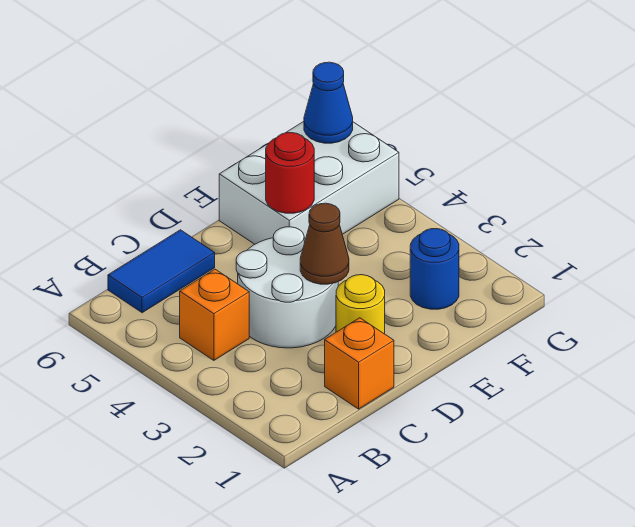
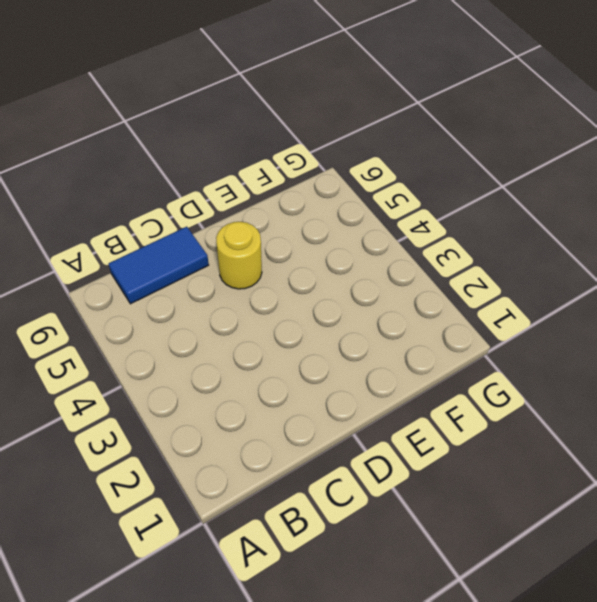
yellow 1x1 round brick [216,222,262,289] -> yellow 1x1 round brick moved to [336,275,385,334]
none -> orange 1x1 brick [180,269,249,360]
none -> orange 1x1 brick [325,318,394,409]

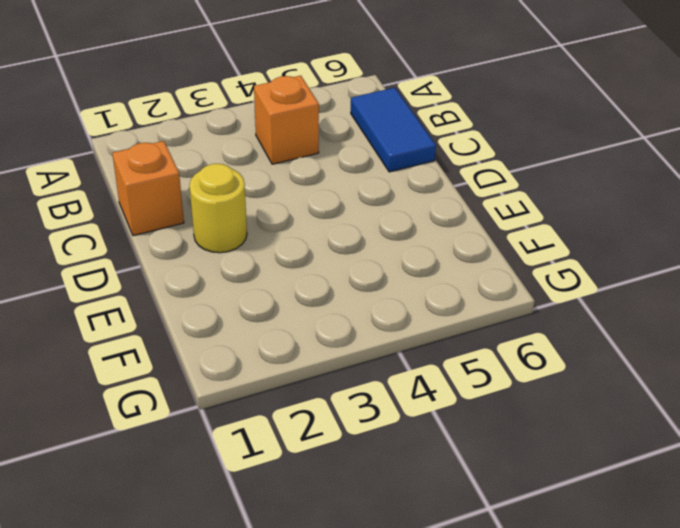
none -> white 2x2 round brick [236,227,338,348]
none -> white 2x3 brick [219,122,399,244]

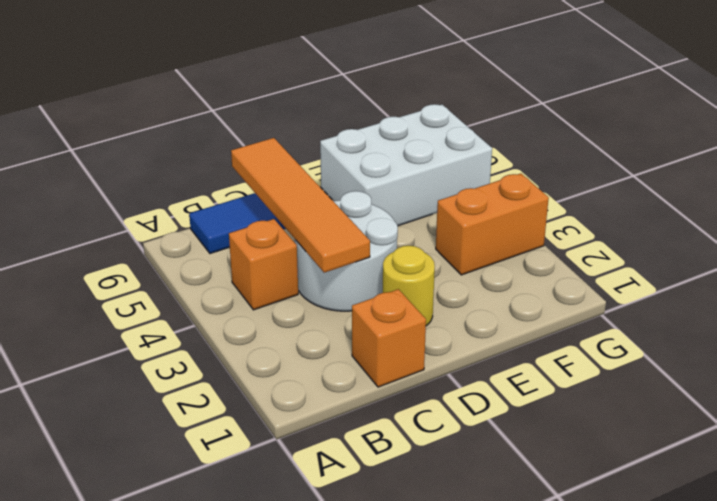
orange 1x4 tile [231,138,370,273] -> none
orange 1x2 brick [436,173,549,275] -> none
none -> blue 1x1 round brick [410,229,459,309]
none -> brown 1x1 cone [300,203,349,284]

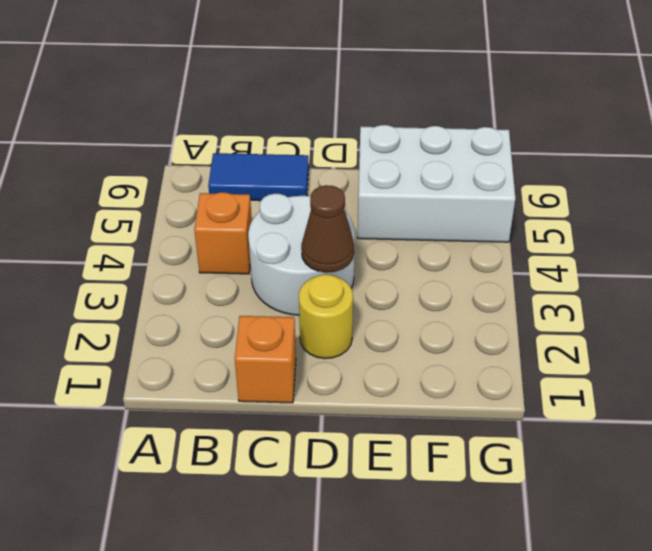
none -> blue 1x1 round brick [410,229,459,309]
none -> red 1x1 round brick [266,133,314,213]

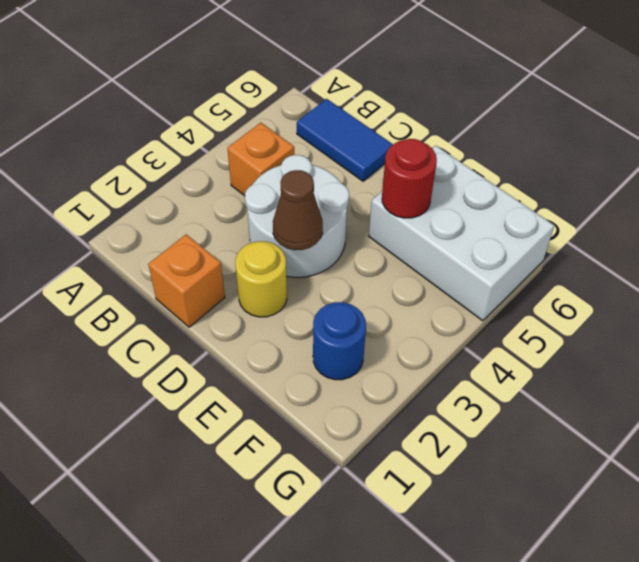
none -> blue 1x1 cone [304,62,353,143]

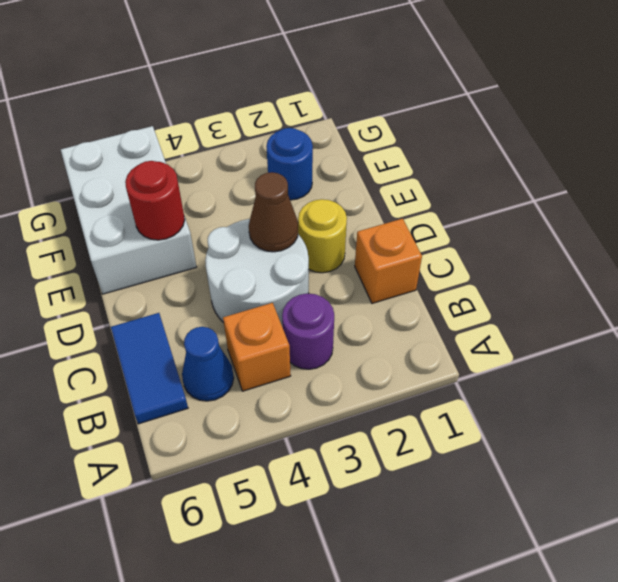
purple 1x1 round brick [282,293,334,369] -> none
blue 1x1 cone [182,327,234,401] -> blue 1x1 cone moved to [304,62,353,143]

